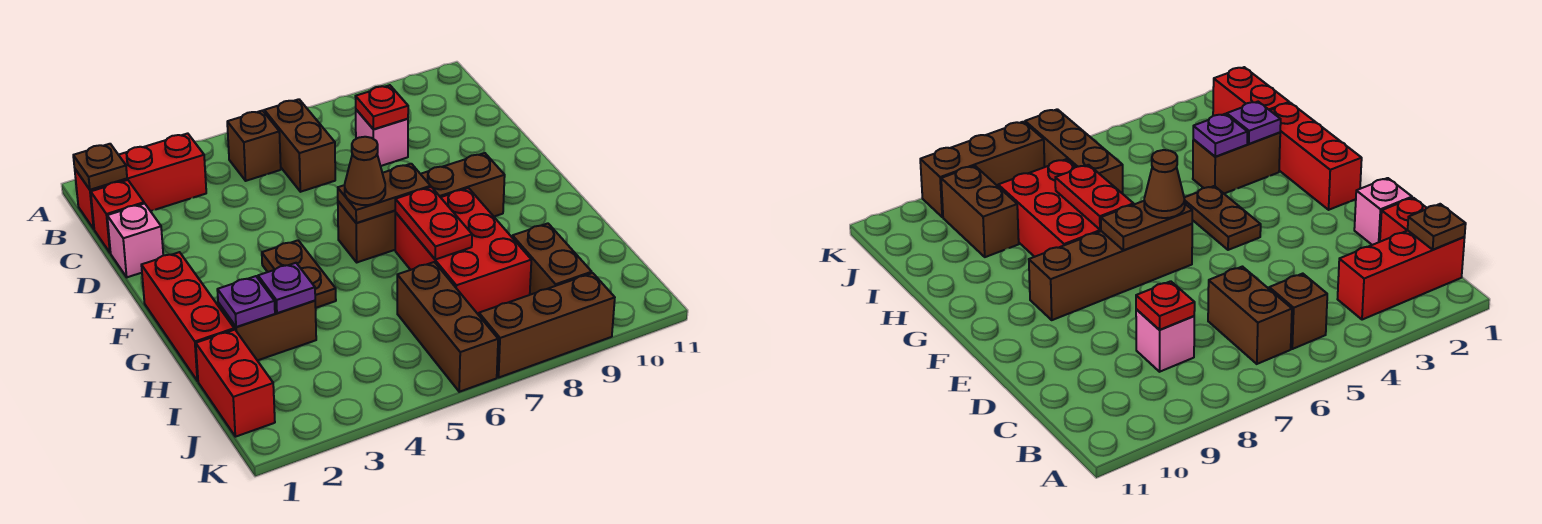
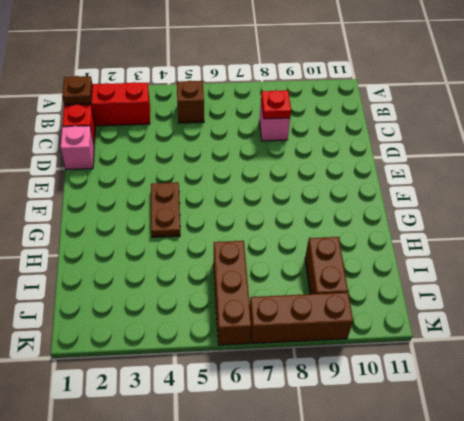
none -> brown 1x2 brick [264,99,335,192]
none -> red 1x3 brick [141,252,234,381]
none -> brown 1x4 brick [338,153,505,262]

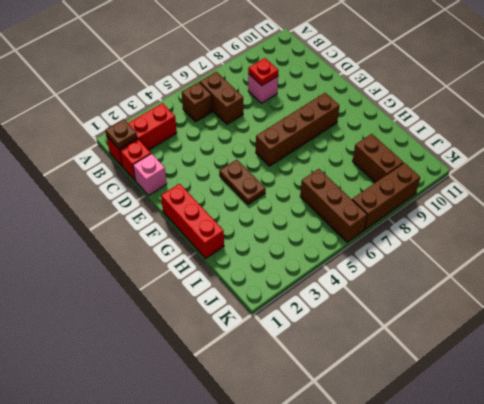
none -> red 2x3 brick [395,188,531,315]
none -> brown 1x2 brick [218,301,316,360]
none -> red 1x2 brick [196,330,275,437]

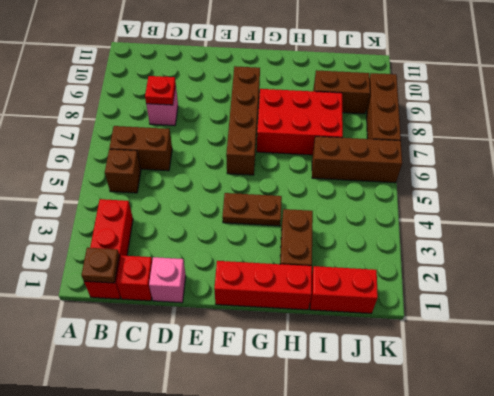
none -> brown 1x2 plate [338,164,431,223]
none -> red 1x2 plate [395,187,472,259]
none -> purple 1x1 plate [217,276,275,327]

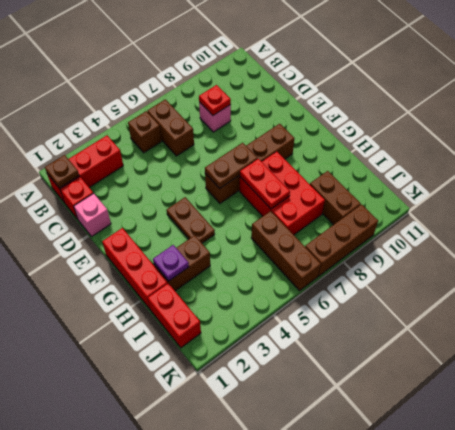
none -> purple 1x1 plate [258,263,315,313]
none -> brown 1x1 cone [345,137,385,205]

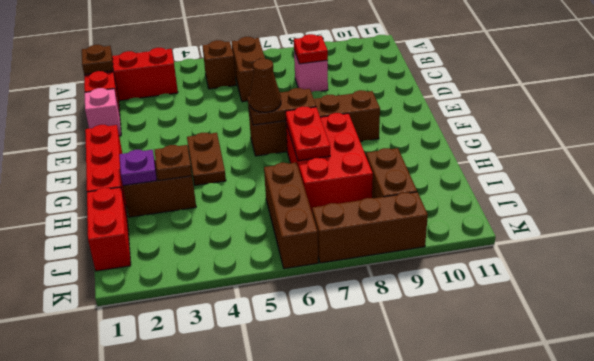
brown 1x1 plate [155,145,192,180] -> purple 1x1 plate [258,263,315,313]

